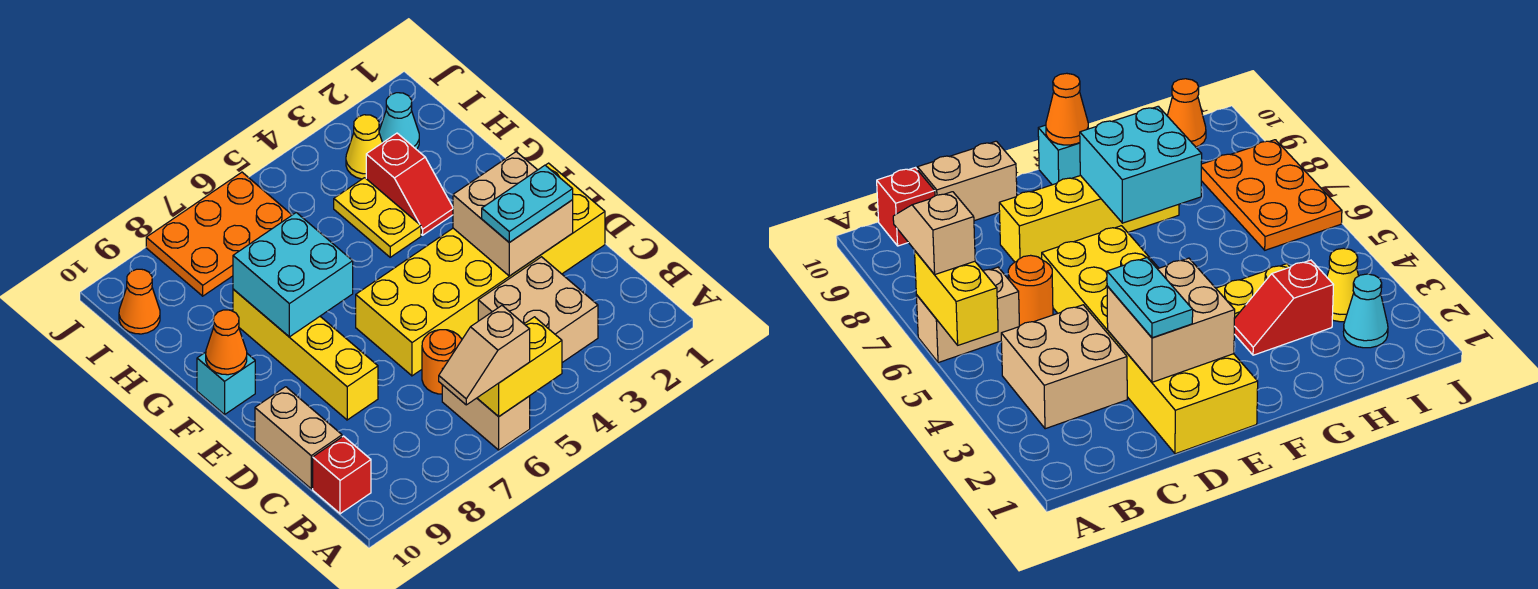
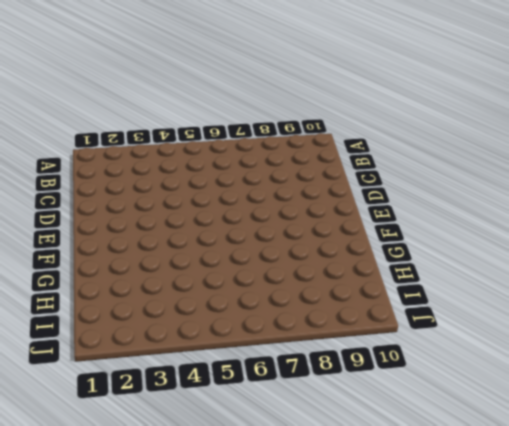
none -> tan 1x2 brick [442,369,530,450]
none -> tan 2x2 brick [478,257,598,363]
none -> red 1x1 brick [313,436,371,514]

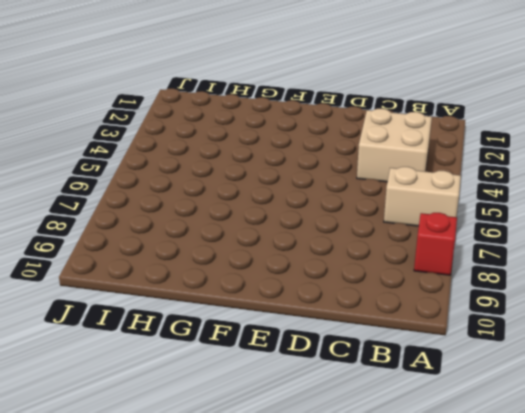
red 1x1 brick [414,213,457,275] -> red 1x1 brick moved to [313,436,371,514]
none -> orange 1x1 round brick [422,330,462,394]
none -> tan 1x2 brick [255,387,342,489]
none -> yellow 2x6 brick [356,163,605,376]

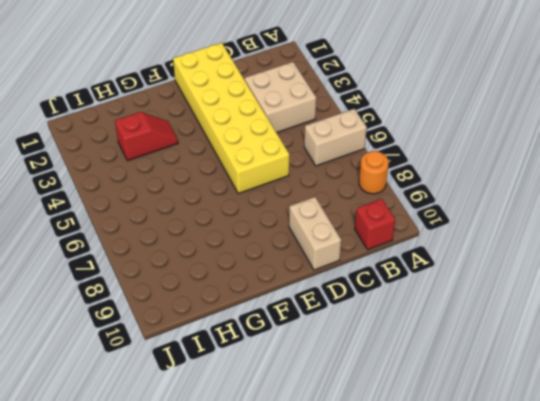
orange 1x1 round brick [359,151,389,194] -> orange 1x1 round brick moved to [422,330,462,394]
tan 1x2 brick [289,197,341,270] -> tan 1x2 brick turned to [255,387,342,489]
none -> yellow 1x4 brick [233,289,378,420]
none -> cyan 1x1 brick [197,352,255,414]
none -> yellow 1x2 plate [334,178,421,257]

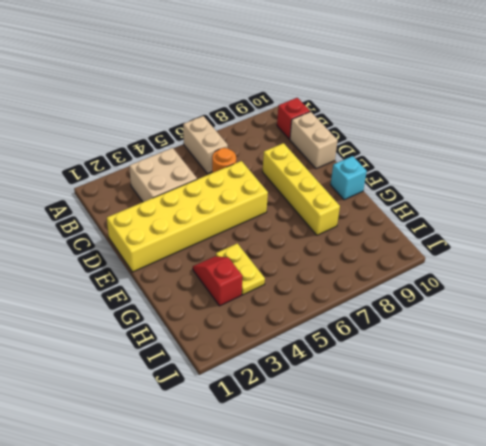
none -> cyan 1x1 cone [379,93,419,150]
none -> yellow 1x1 cone [346,115,382,179]
none -> orange 2x3 plate [146,172,292,296]

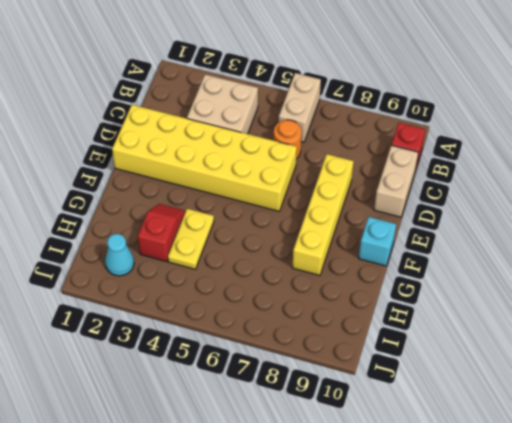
none -> yellow 1x1 cone [346,115,382,179]
none -> orange 2x3 plate [146,172,292,296]
none -> orange 1x1 cone [119,269,160,334]

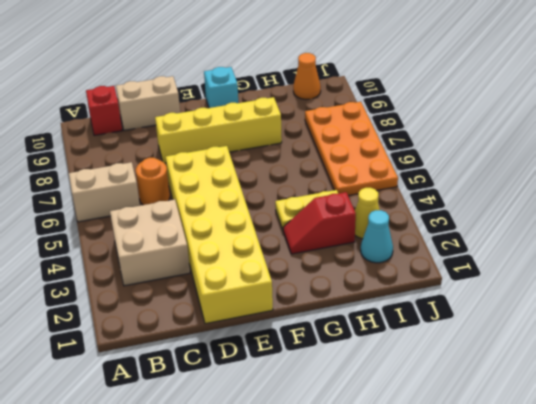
orange 2x4 plate [305,102,398,196] -> orange 2x3 plate [146,172,292,296]
none -> yellow 1x2 brick [477,317,562,417]
none -> tan 2x2 brick [453,152,573,276]
none -> cyan 2x2 brick [233,213,353,337]

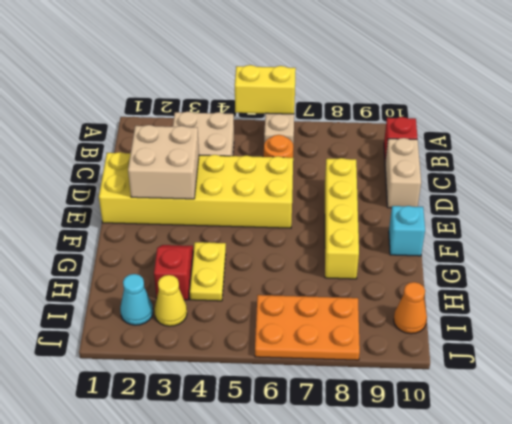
none -> cyan 2x2 brick [233,213,353,337]
none -> orange 1x1 cone [206,310,247,375]
none -> tan 1x2 slope [439,306,530,405]

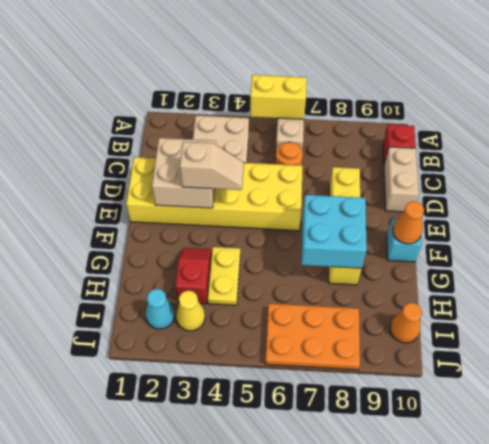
tan 1x2 slope [180,142,244,190] -> tan 1x2 slope moved to [439,306,530,405]
none -> cyan 1x2 plate [482,165,573,242]

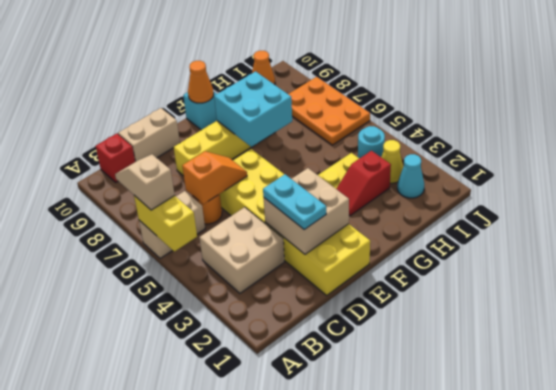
orange 1x2 slope [182,151,247,204] -> none
cyan 1x1 round brick [358,126,385,158] -> none

